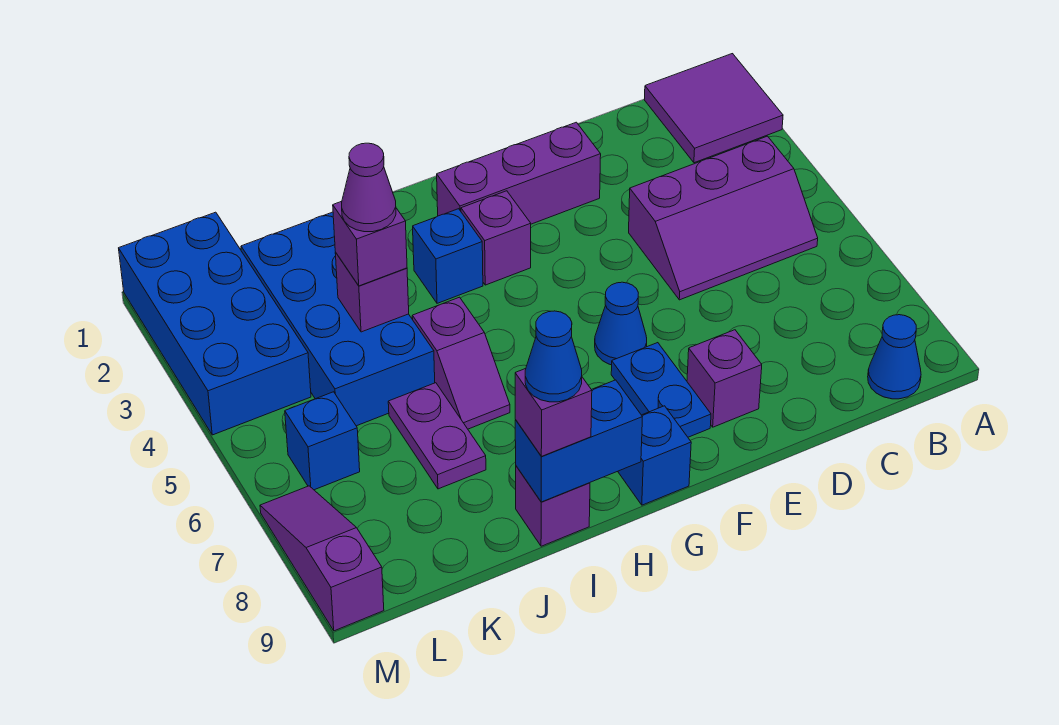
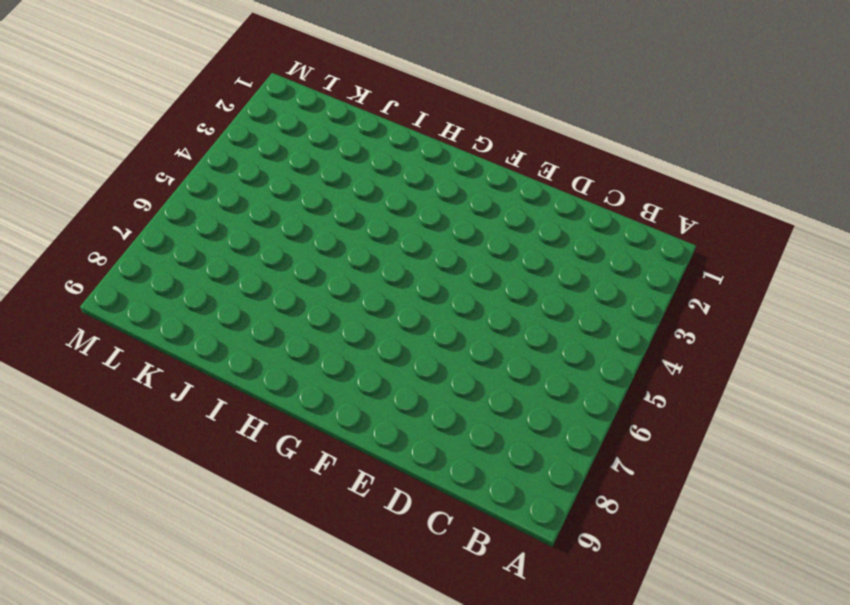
none -> purple 2x2 tile [644,54,783,163]
none -> purple 2x3 slope [629,136,818,300]
none -> blue 1x1 cone [868,315,921,399]

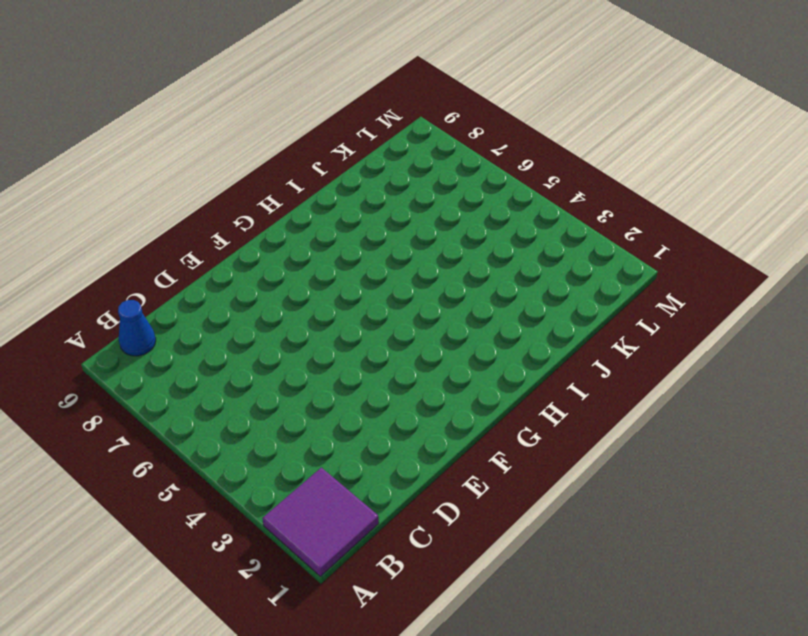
none -> purple 2x3 slope [629,136,818,300]
none -> purple 1x3 brick [437,122,601,224]
none -> purple 1x1 brick [687,330,762,427]

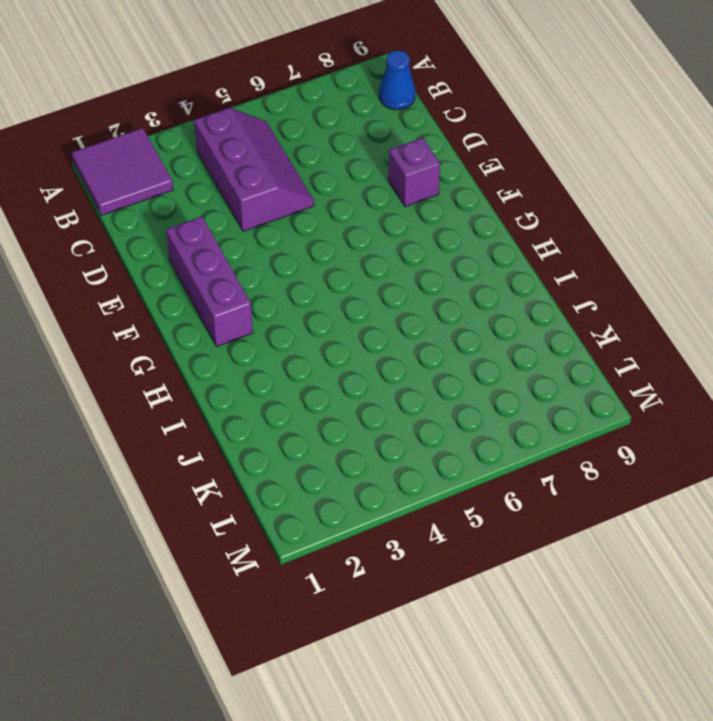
none -> blue 1x1 cone [595,282,647,365]
none -> blue 1x2 plate [611,343,711,437]
none -> purple 1x1 brick [461,191,531,285]

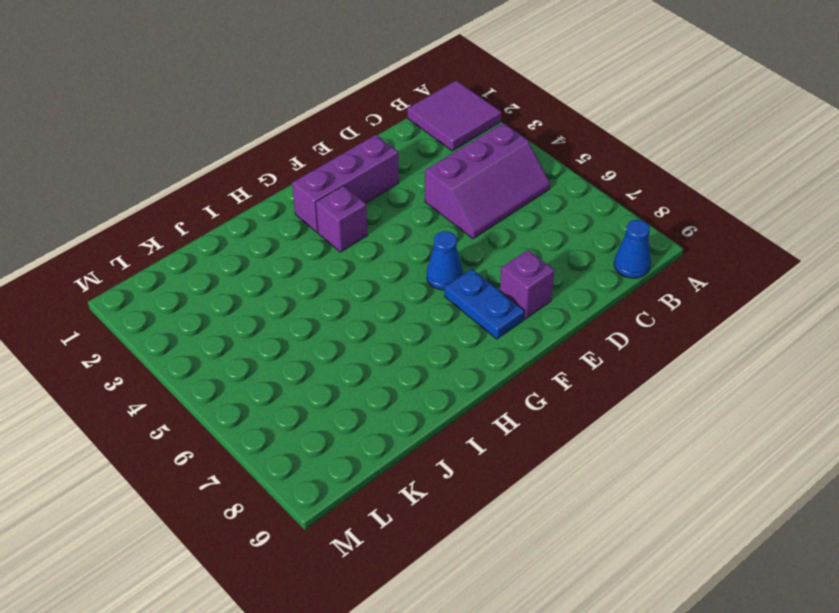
none -> blue 1x1 brick [618,406,691,505]
none -> blue 1x1 brick [413,209,483,303]
none -> purple 1x2 slope [412,297,510,429]

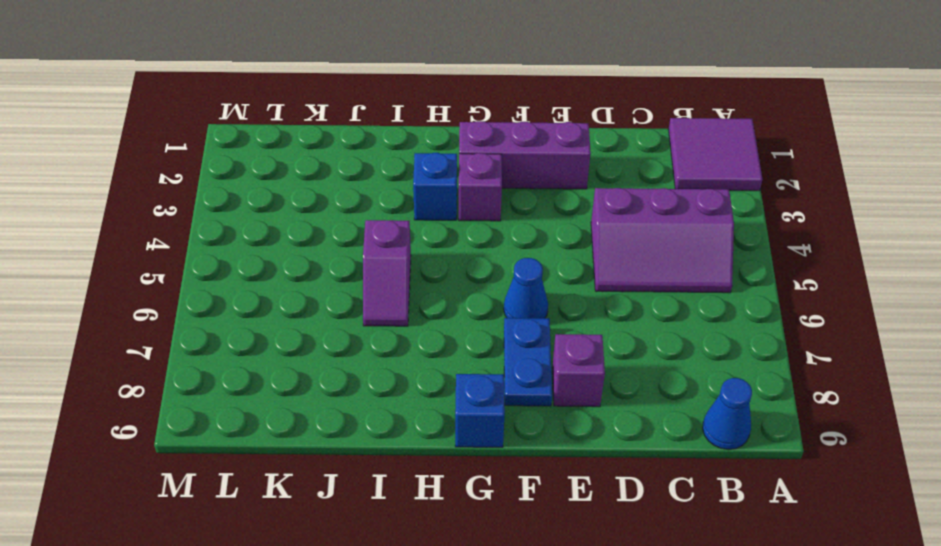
none -> purple 1x1 brick [516,466,590,546]
none -> blue 2x4 brick [241,212,435,426]
none -> purple 1x2 plate [388,383,486,489]

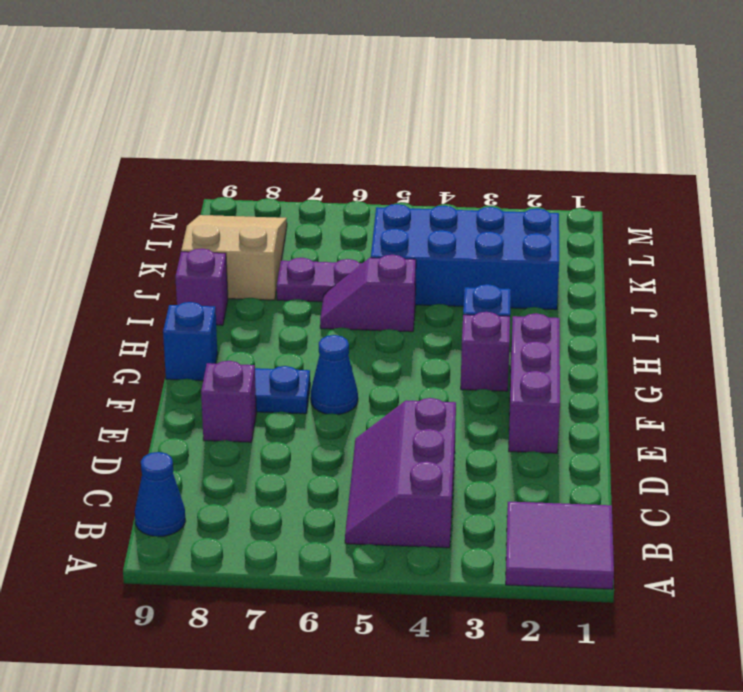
tan 2x3 slope [181,215,287,300] -> none
none -> blue 2x4 brick [119,212,311,435]
none -> blue 1x1 brick [285,392,360,490]
none -> purple 1x3 slope [260,486,384,631]

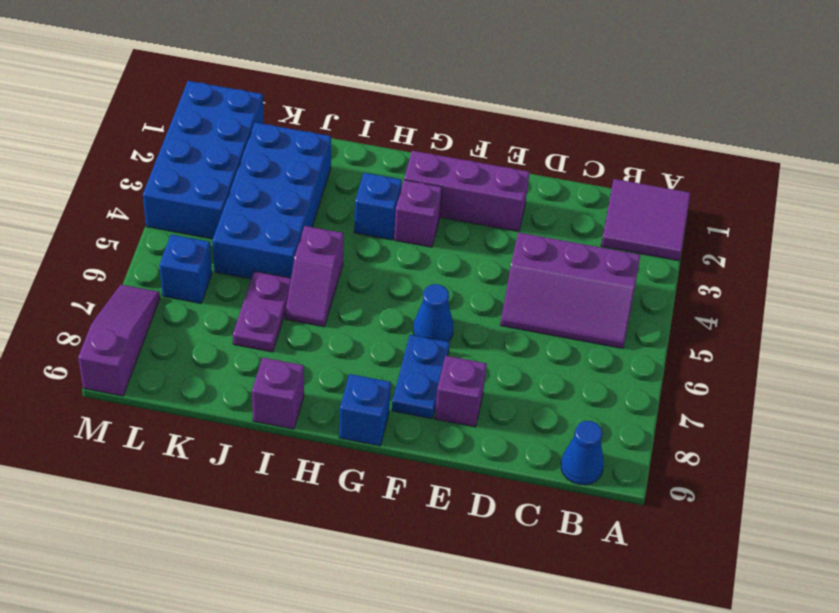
none -> blue 1x2 brick [515,380,642,502]
none -> purple 1x1 brick [335,252,409,332]
none -> purple 1x1 brick [515,369,592,456]

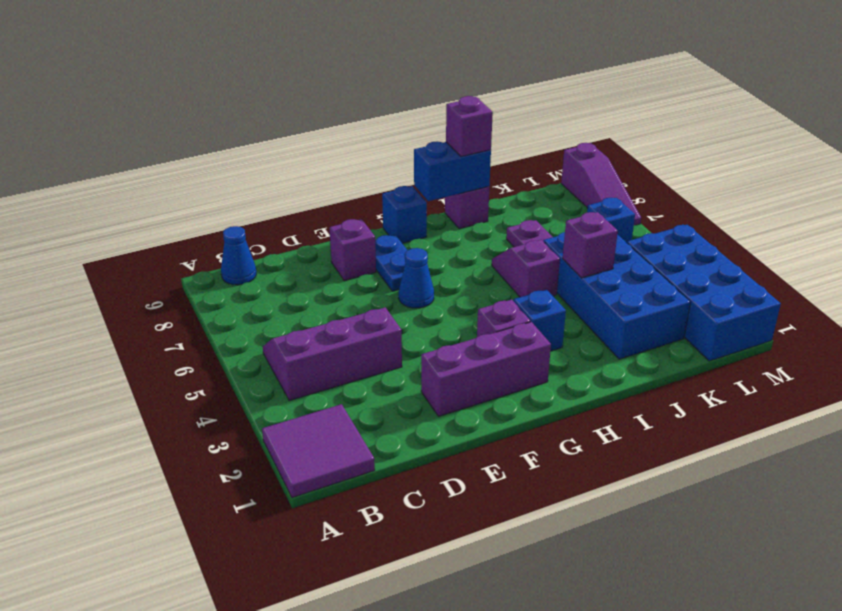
none -> purple 1x1 brick [333,202,407,286]
none -> blue 1x1 cone [525,311,582,402]
none -> purple 1x1 cone [342,143,396,232]

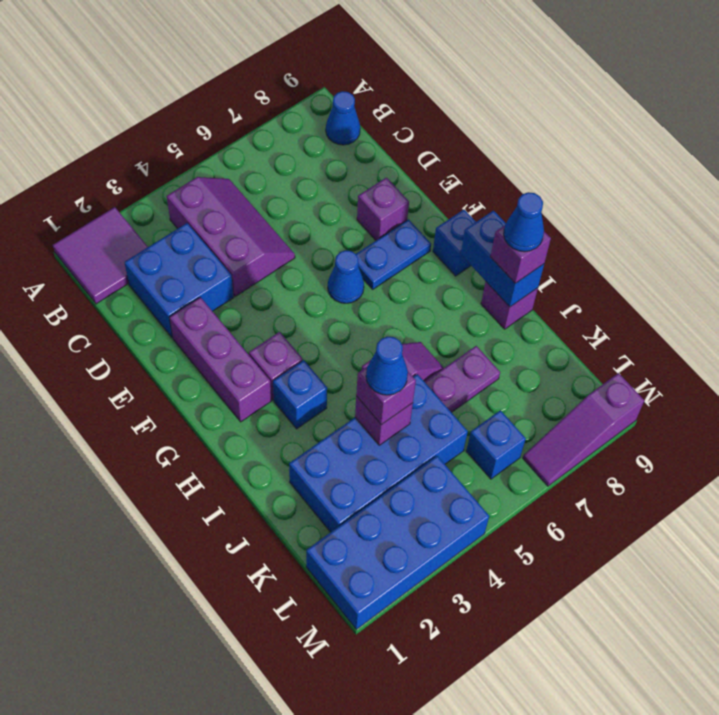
blue 2x2 brick [124,223,234,337] -> none
blue 1x1 cone [366,336,408,395] -> purple 1x1 cone [342,143,396,232]

